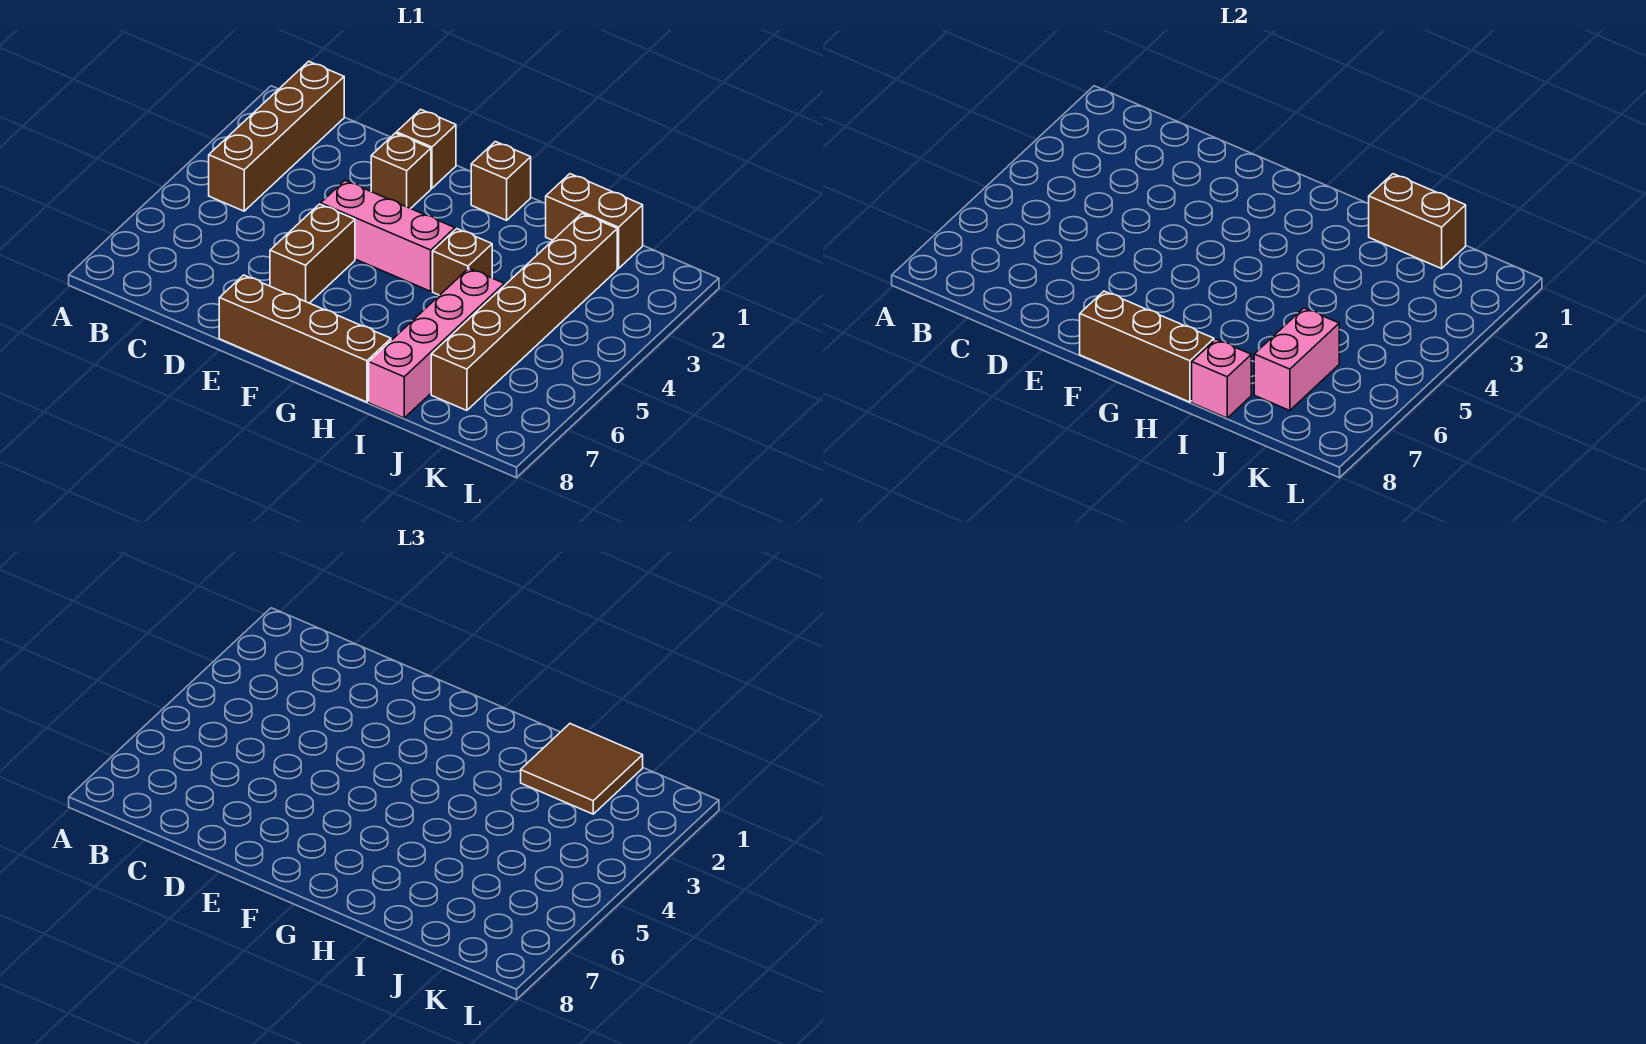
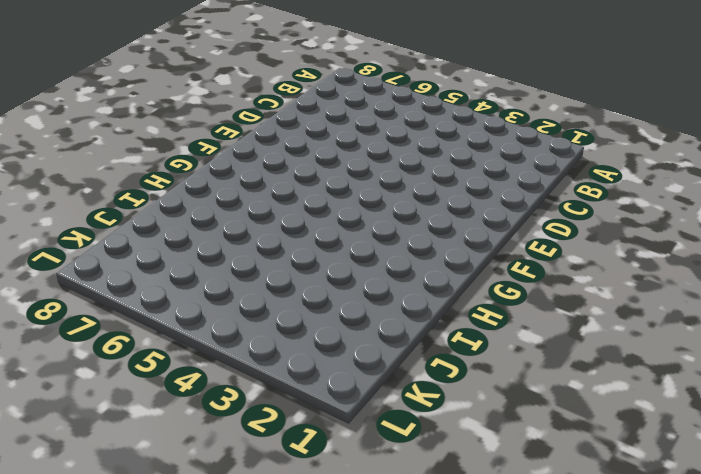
none -> brown 1x4 brick [209,61,344,211]
none -> brown 1x1 brick [397,109,456,188]
none -> brown 1x1 brick [371,133,431,209]

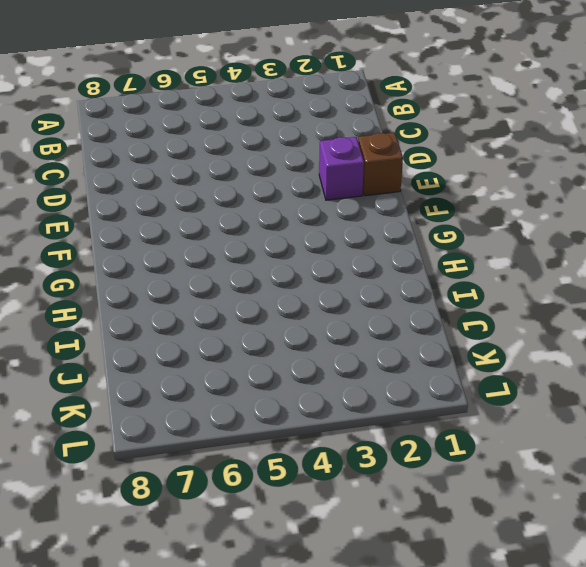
purple 1x1 brick [319,137,364,200] -> brown 1x1 brick [371,133,431,209]
none -> brown 1x4 brick [209,61,344,211]
none -> pink 1x3 brick [321,181,455,291]
none -> brown 1x2 brick [270,204,355,303]

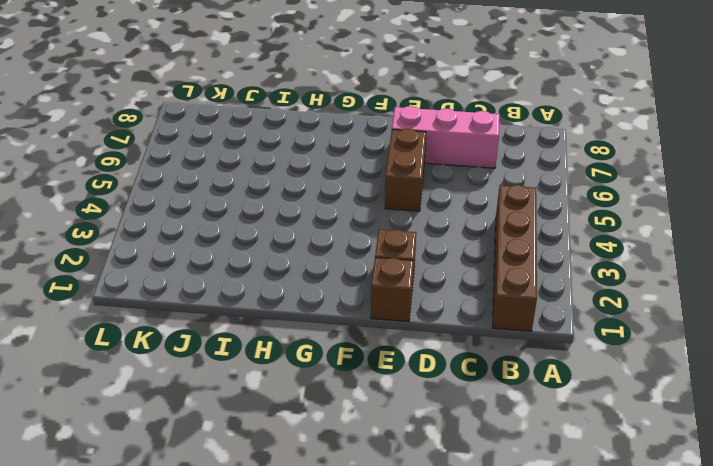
pink 1x3 brick [392,106,500,168] -> pink 1x3 brick moved to [321,181,455,291]
none -> brown 1x4 brick [219,275,391,402]
none -> brown 1x1 brick [471,142,531,220]
none -> brown 1x1 brick [433,229,492,295]

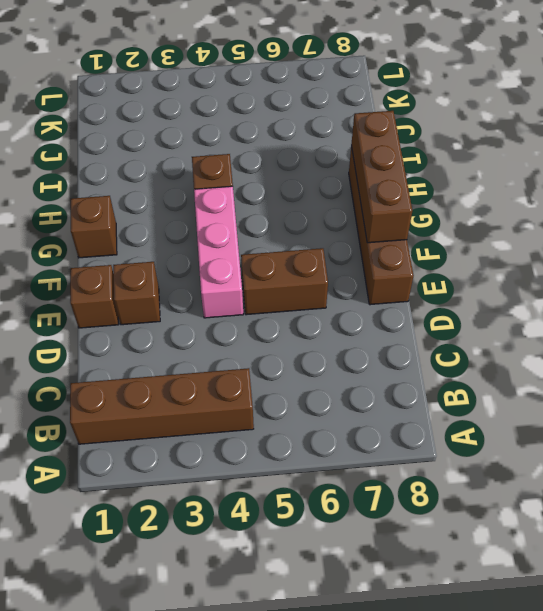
none -> brown 1x2 brick [546,174,643,269]
none -> pink 1x4 brick [369,268,504,418]
none -> brown 1x6 brick [431,213,617,411]

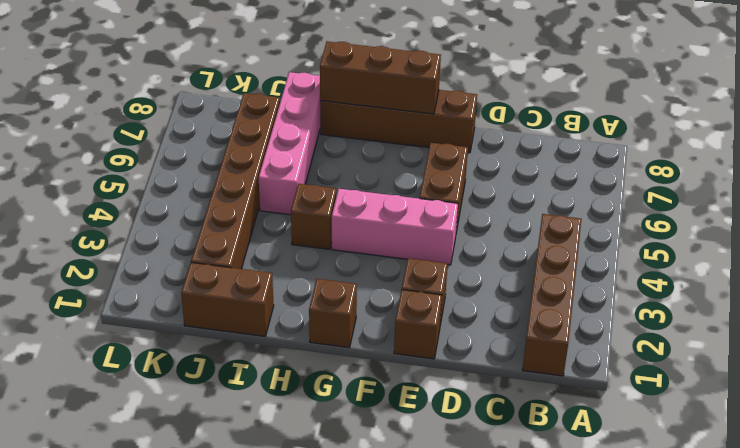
none -> brown 1x2 brick [1369,174,1466,269]
none -> pink 1x1 brick [1192,339,1251,418]
none -> pink 1x2 brick [1254,308,1339,411]

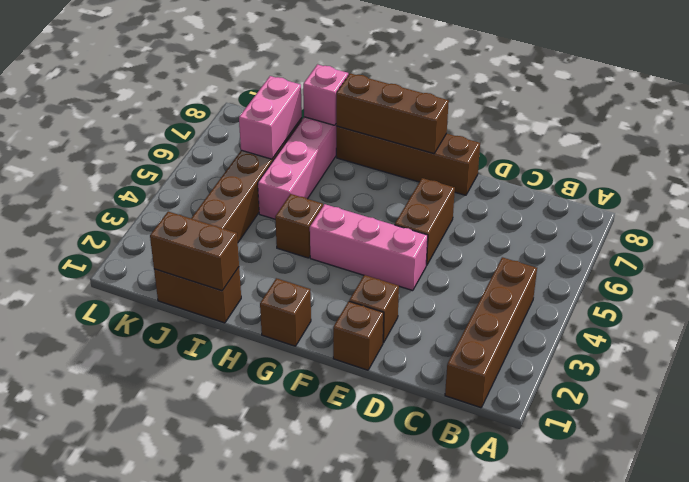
none -> brown 2x2 tile [521,724,643,814]

